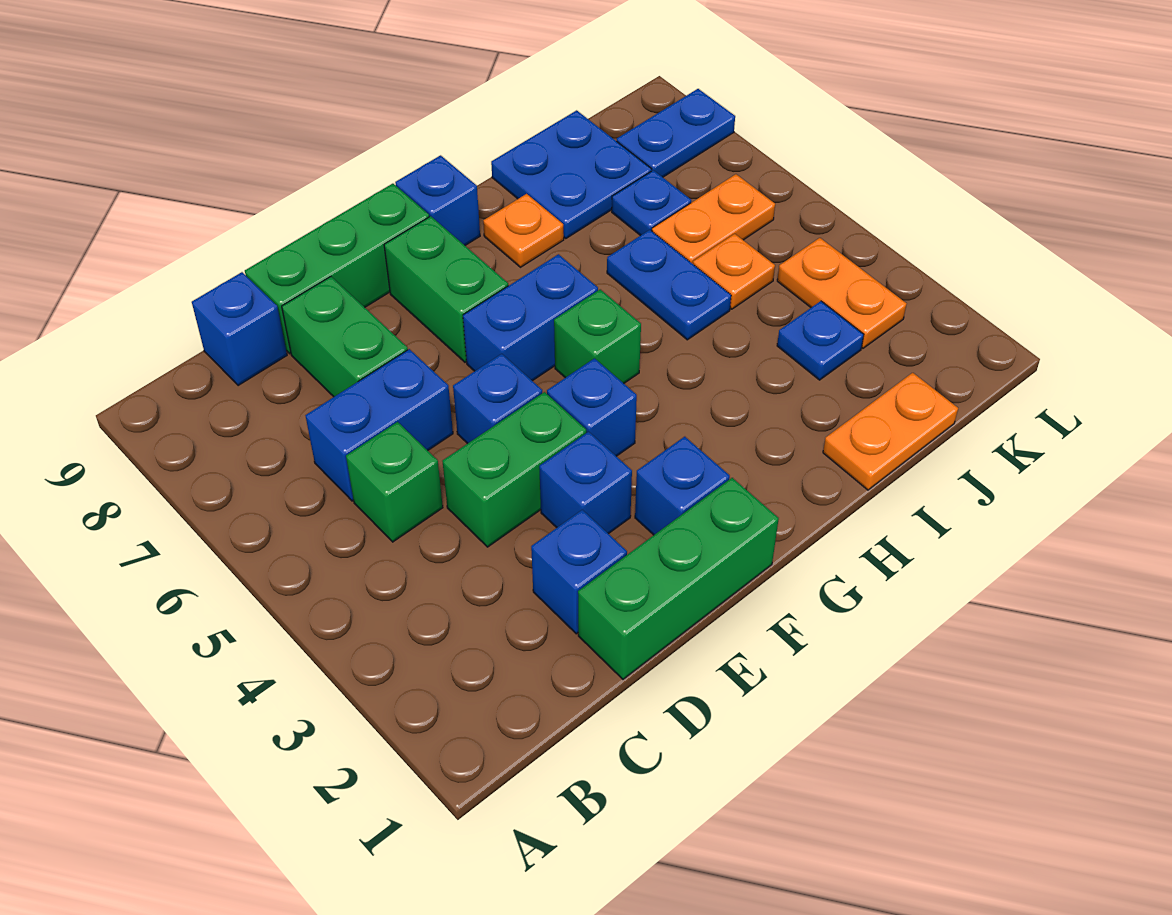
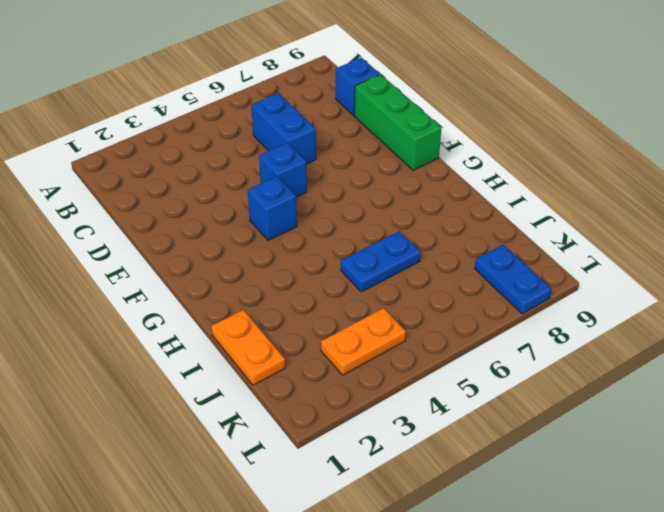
none -> green 1x1 brick [346,422,443,542]
none -> green 1x3 brick [578,478,779,679]
none -> blue 1x1 brick [531,510,627,634]

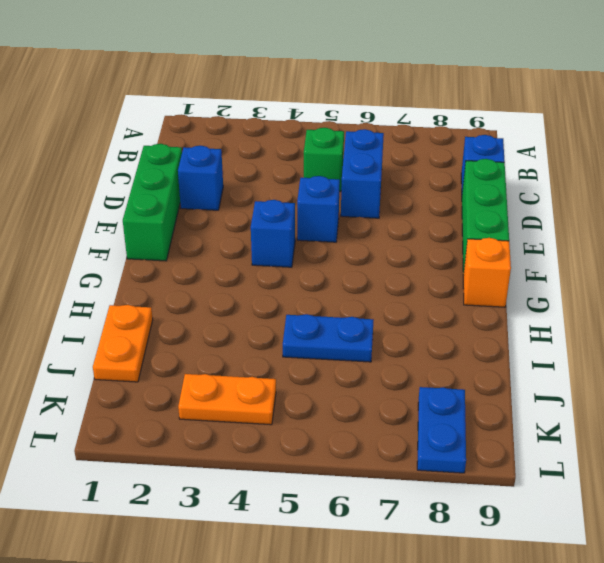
orange 1x1 brick [463,238,511,307] -> blue 1x1 brick [395,155,480,245]
none -> green 1x2 brick [442,392,586,547]
none -> green 1x2 brick [282,277,408,397]
none -> blue 1x1 brick [539,432,632,534]

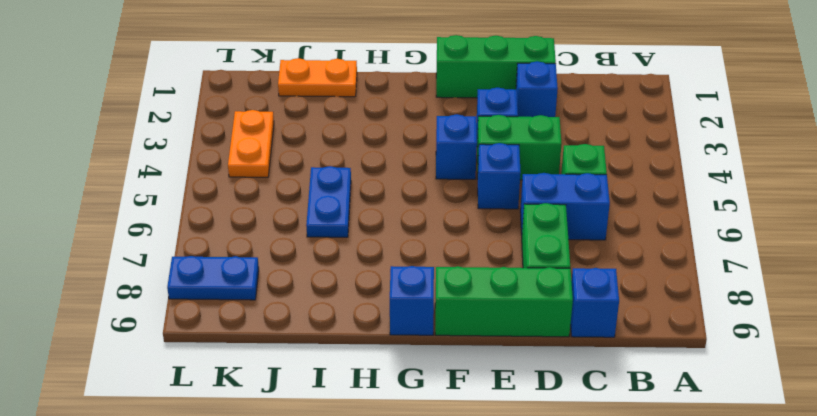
none -> blue 1x1 brick [635,437,730,535]
none -> blue 1x2 brick [463,254,598,381]
none -> green 1x2 brick [384,216,508,362]

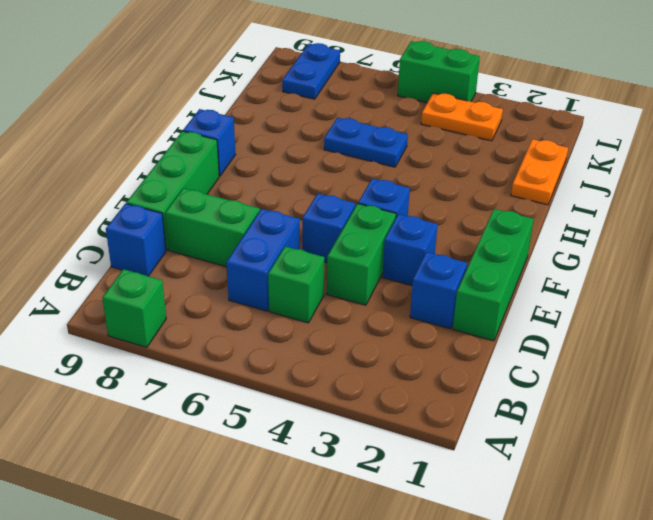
green 1x1 brick [102,269,166,347] -> green 1x1 brick moved to [554,289,641,383]
green 1x2 brick [398,41,480,103] -> green 1x2 brick moved to [384,216,508,362]
none -> blue 1x1 brick [635,437,730,535]
none -> blue 1x2 brick [463,254,598,381]
none -> orange 1x1 plate [483,194,564,267]

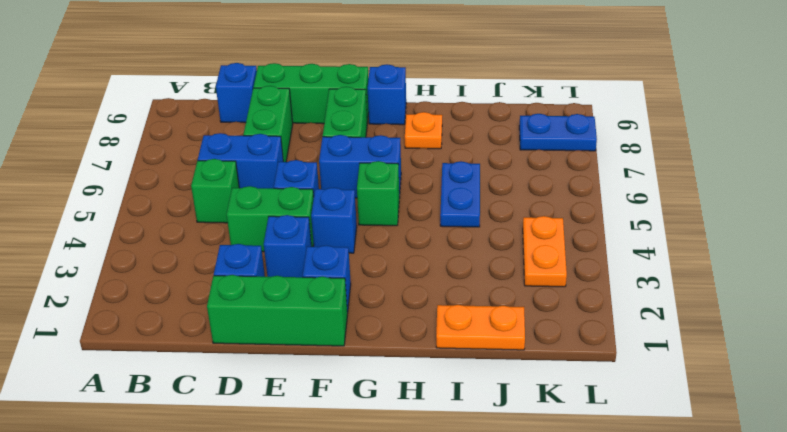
none -> blue 2x2 plate [491,110,651,238]
none -> blue 1x1 plate [777,301,864,380]
none -> orange 1x1 plate [693,234,775,309]

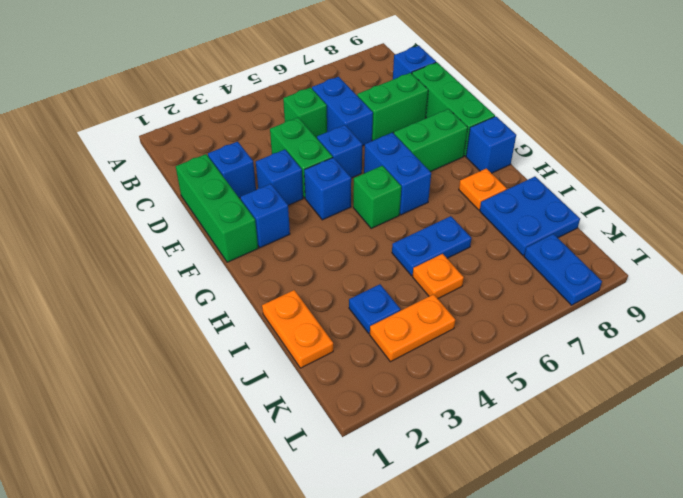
none -> orange 1x2 plate [652,174,775,264]
none -> blue 1x1 plate [612,170,691,236]

